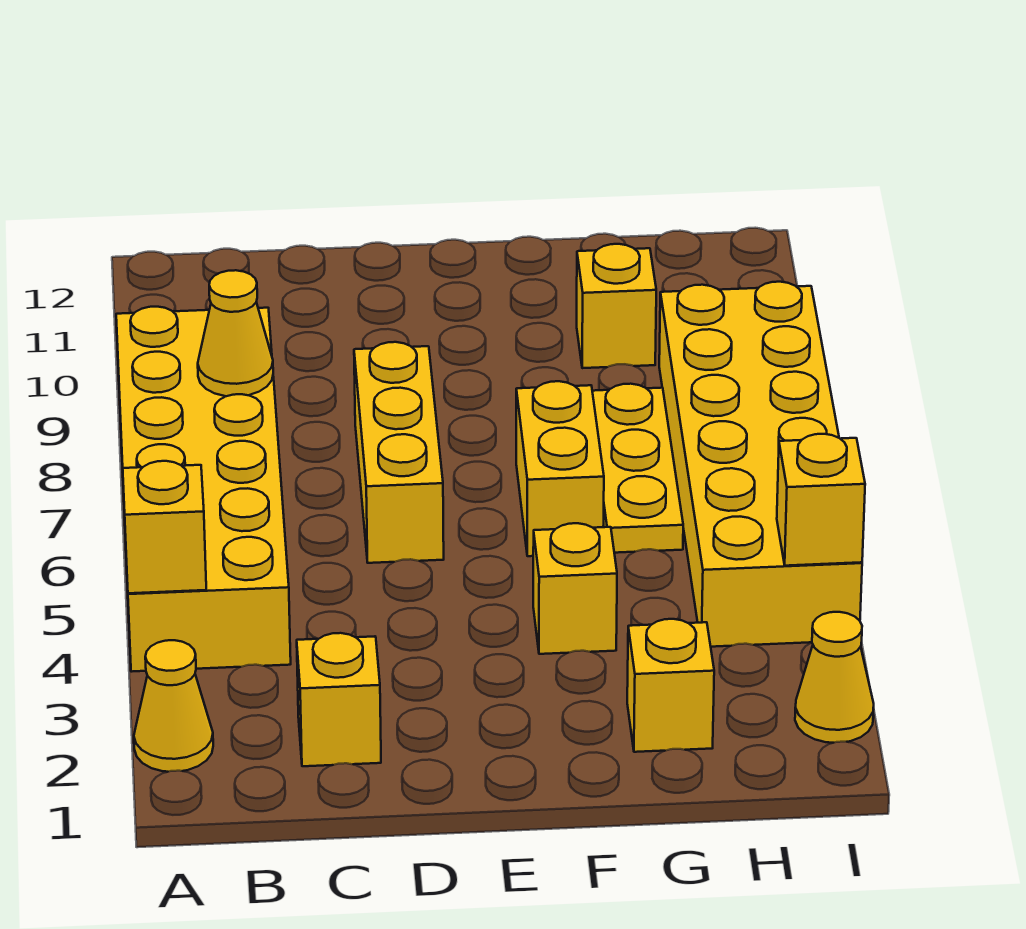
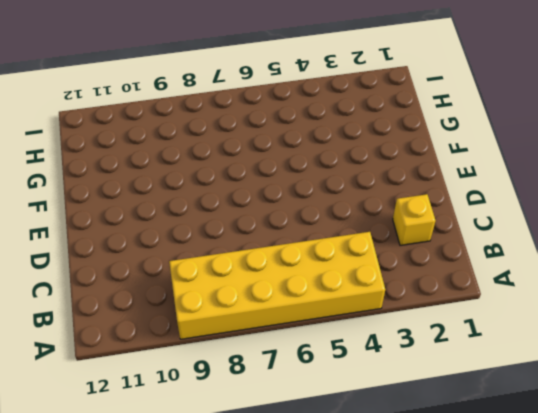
none -> yellow 1x1 cone [134,640,213,772]
none -> yellow 1x3 brick [354,342,444,563]
none -> yellow 1x1 brick [533,523,617,654]

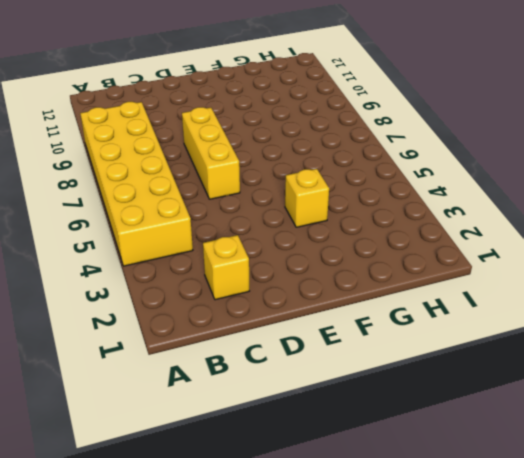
none -> yellow 1x1 cone [134,640,213,772]
none -> yellow 1x2 brick [516,381,604,556]
none -> yellow 1x1 brick [627,619,714,752]

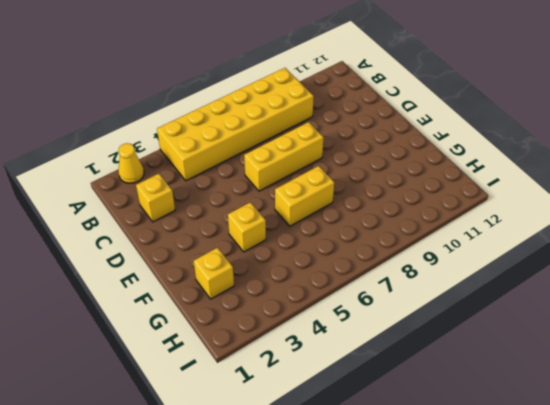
none -> yellow 1x3 plate [592,384,683,553]
none -> yellow 1x1 brick [577,244,656,368]
none -> yellow 2x6 brick [659,282,862,647]

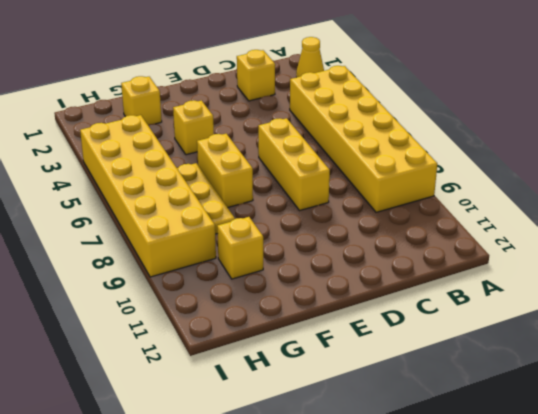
none -> yellow 1x1 cone [795,612,874,743]
none -> yellow 1x1 brick [123,461,206,593]
none -> yellow 1x1 cone [198,270,273,396]

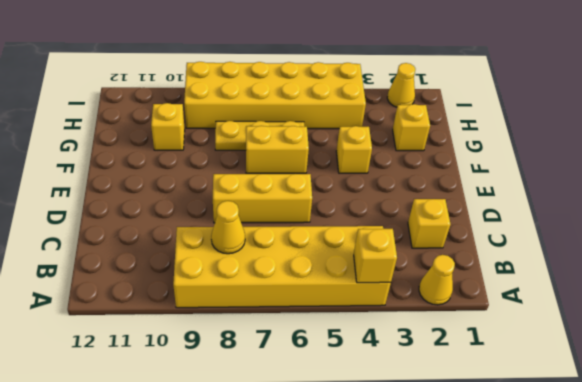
none -> yellow 1x1 brick [777,434,865,566]

